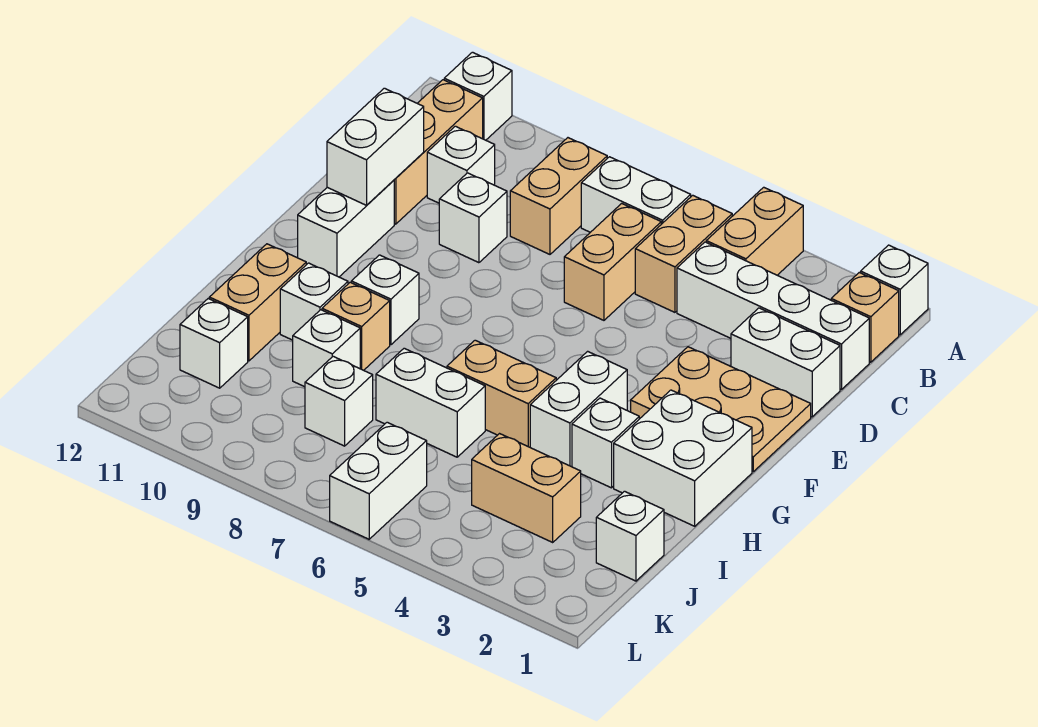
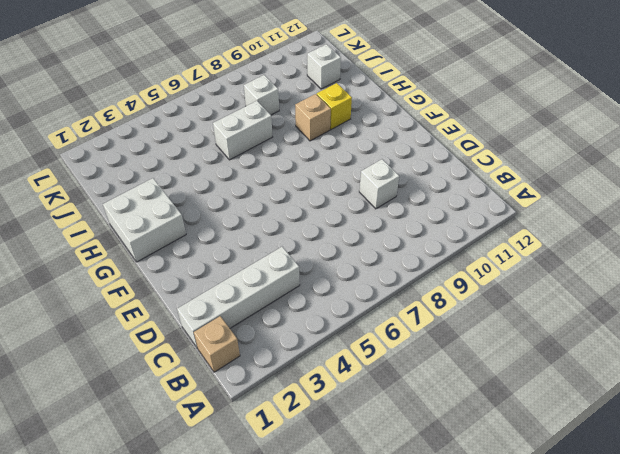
yellow 1x1 brick [317,83,352,129] -> white 1x1 brick [280,263,348,340]
none -> white 1x1 brick [861,245,928,335]
none -> tan 1x2 brick [706,187,803,275]
none -> white 1x1 brick [444,52,512,140]
none -> tan 1x2 brick [635,195,732,312]

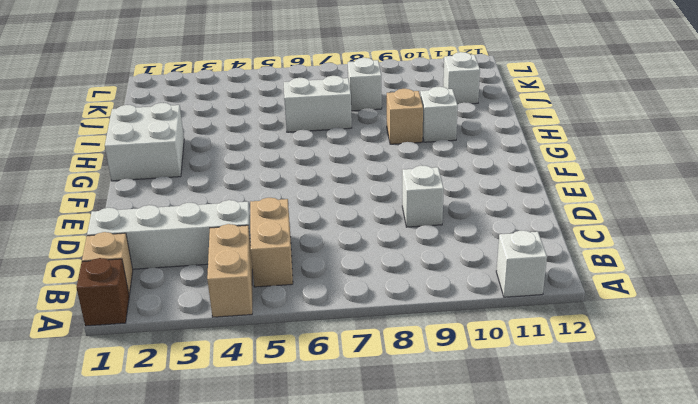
brown 1x1 brick [77,258,129,326] -> white 1x1 brick [861,245,928,335]
none -> white 1x2 brick [581,157,691,232]
none -> tan 1x2 brick [510,138,607,254]
none -> tan 1x3 brick [394,80,483,224]
none -> tan 1x2 brick [564,203,661,320]

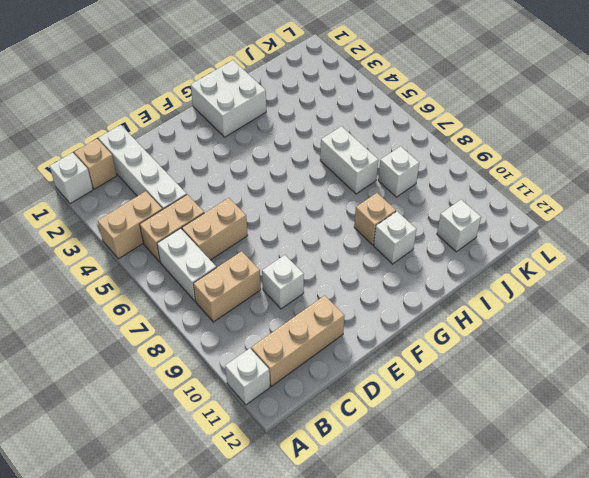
none -> white 1x1 brick [427,126,495,203]
none -> white 1x2 brick [731,308,840,417]
none -> tan 2x3 plate [631,347,811,472]
none -> white 1x2 brick [298,180,394,277]

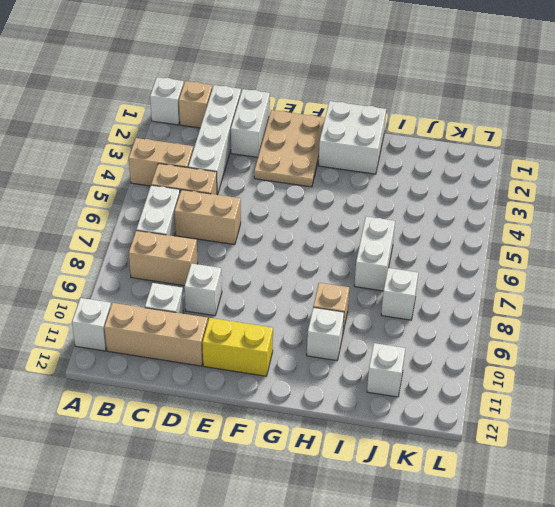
yellow 1x2 brick [202,318,273,376] -> white 1x2 brick [298,180,394,277]
none -> white 1x2 brick [530,351,627,467]
none -> white 1x1 brick [351,255,419,345]
none -> white 1x1 brick [572,398,639,488]
none -> tan 1x2 brick [447,340,556,447]

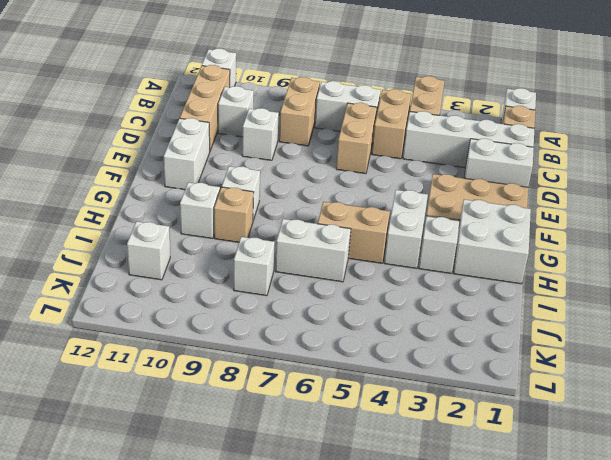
none -> tan 1x2 brick [209,244,306,361]
none -> white 1x1 brick [293,310,360,387]
none -> white 1x1 brick [596,491,664,581]
none -> tan 1x2 brick [472,434,581,542]

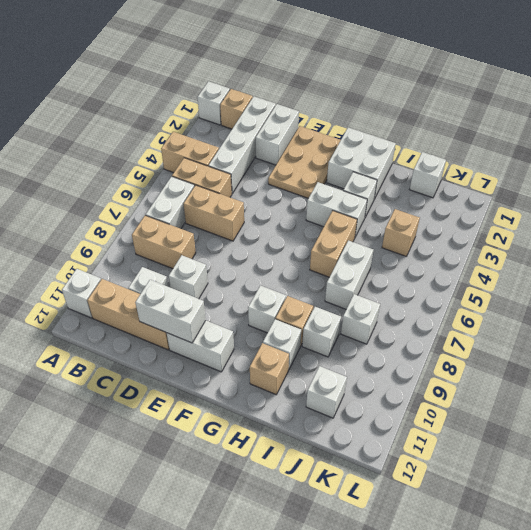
tan 1x1 brick [250,343,289,395] -> tan 1x2 brick [209,244,306,361]
tan 1x1 brick [382,209,420,256] -> tan 1x2 brick [472,434,581,542]
none -> white 1x2 brick [330,422,427,539]

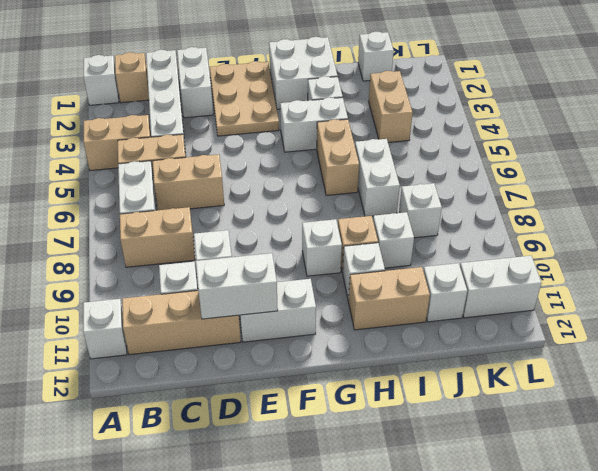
white 1x2 brick [460,256,542,318] -> white 1x2 brick moved to [330,422,427,539]

